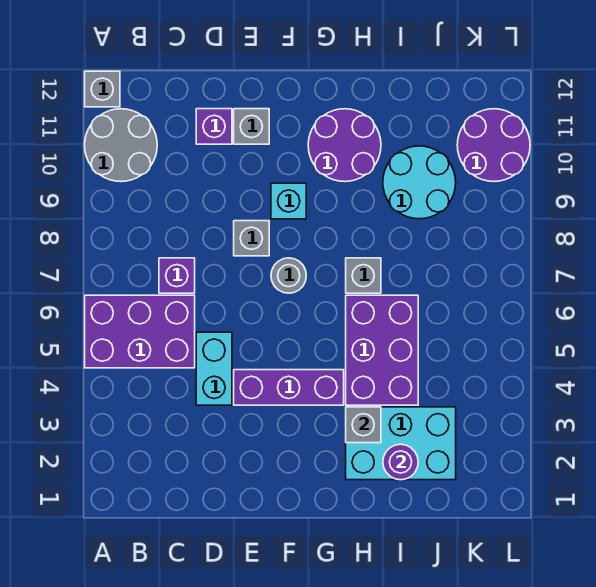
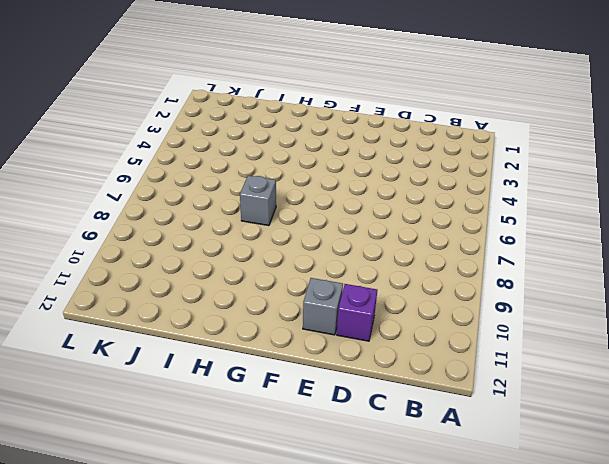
none -> purple 2x3 brick [85,295,195,368]
none -> grey 2x2 round brick [85,109,157,182]
none -> grey 1x1 brick [85,71,120,107]

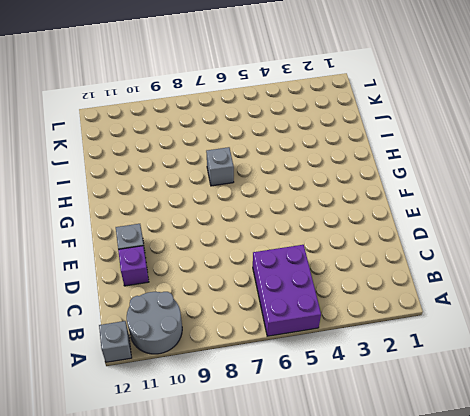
none -> purple 1x1 brick [159,258,195,293]
none -> cyan 1x2 brick [196,332,232,405]
none -> purple 1x3 brick [234,370,344,405]

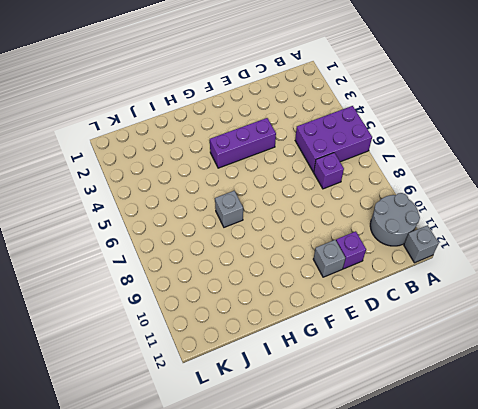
none -> cyan 1x2 brick [196,332,232,405]
none -> grey 1x1 brick [234,221,269,256]
none -> grey 1x1 round brick [271,258,306,293]

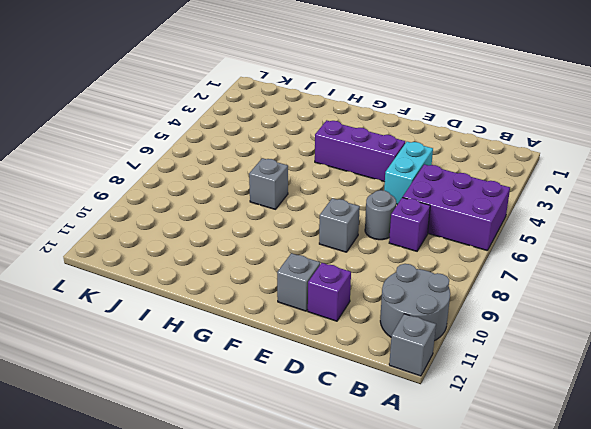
grey 1x1 round brick [365,190,396,240] -> grey 1x1 round brick moved to [271,258,306,293]
none -> cyan 1x1 brick [271,183,306,219]
none -> purple 2x2 round brick [308,109,381,182]
none -> cyan 2x3 brick [346,407,456,480]

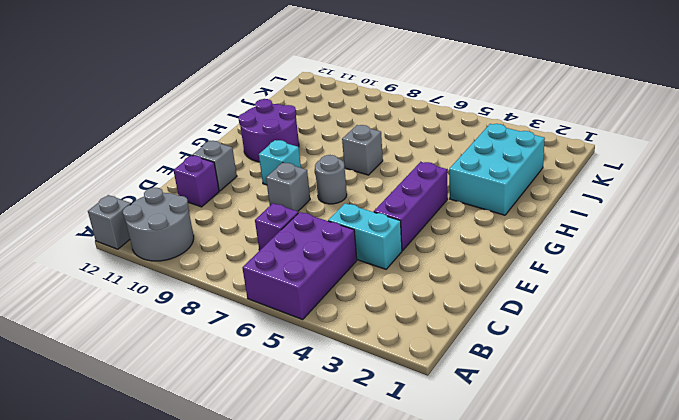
none -> purple 2x3 brick [346,295,418,405]
none -> cyan 2x2 round brick [383,146,456,219]
none -> purple 2x2 round brick [457,109,530,182]

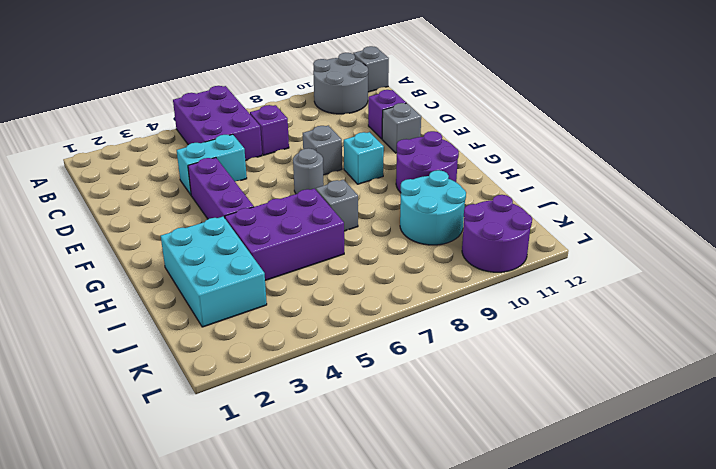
none -> grey 1x1 brick [346,407,381,443]
none -> purple 1x1 round brick [383,444,418,480]

